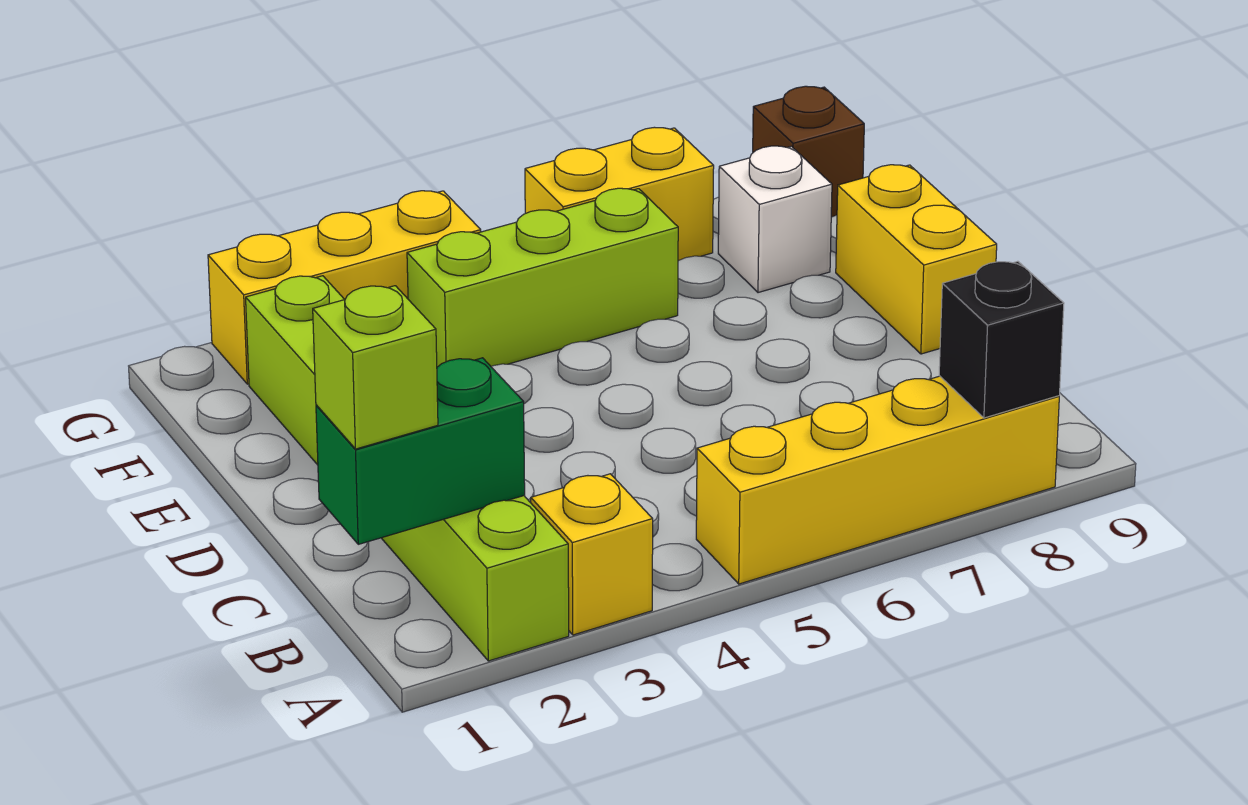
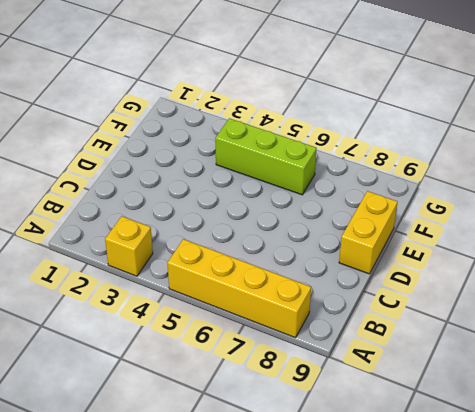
none -> lime 1x6 brick [246,276,569,661]
none -> white 1x1 brick [718,146,832,293]
none -> yellow 1x3 brick [208,191,481,384]

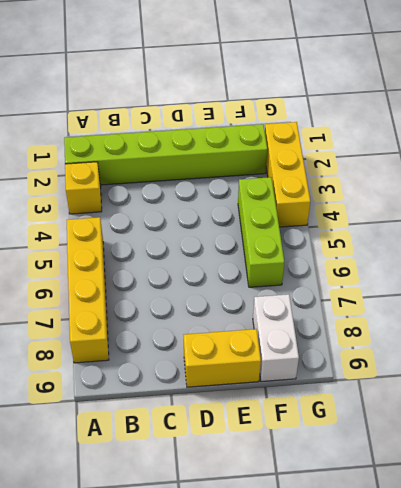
white 1x2 brick [253,294,299,382] -> white 1x1 brick [718,146,832,293]
none -> yellow 1x2 brick [525,127,714,261]
none -> brown 1x1 brick [753,86,864,217]
none -> black 1x1 brick [939,261,1064,418]

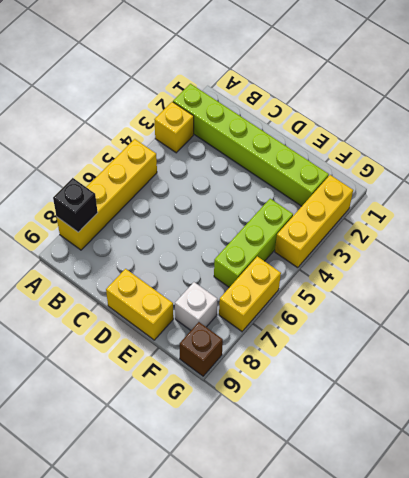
none -> green 1x2 brick [316,358,525,544]
none -> lime 1x1 brick [313,286,438,449]

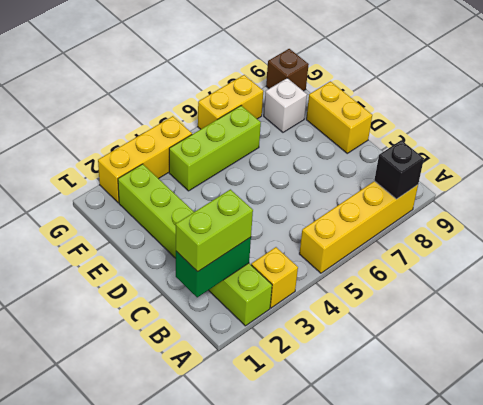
lime 1x2 brick [176,189,253,272] -> lime 1x1 brick [313,286,438,449]

